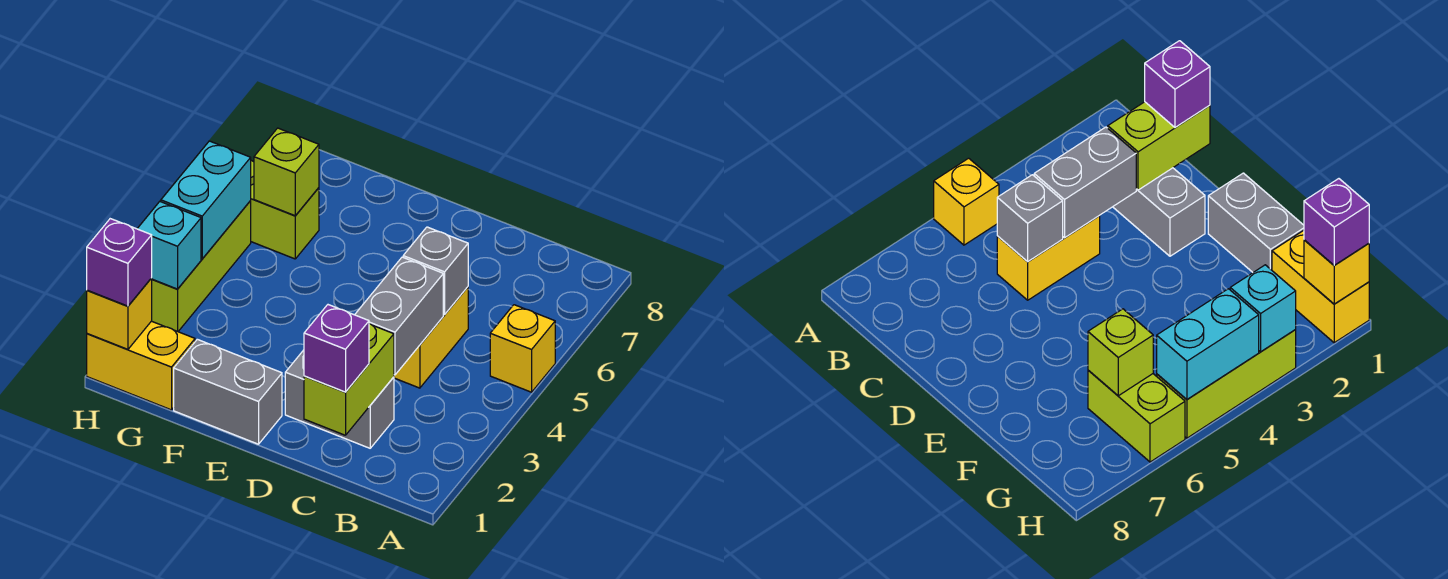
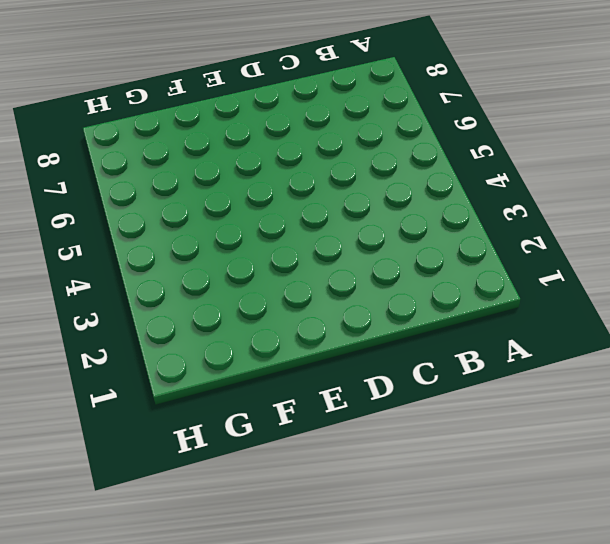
none -> yellow 1x1 brick [490,305,555,392]
none -> grey 1x2 brick [285,350,394,448]
none -> yellow 1x2 brick [394,287,468,388]

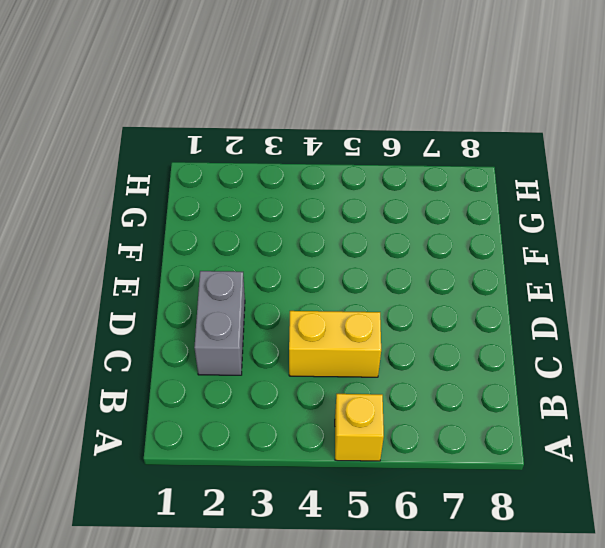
none -> grey 1x2 brick [174,339,282,444]
none -> yellow 1x2 brick [87,321,195,410]
none -> lime 1x2 brick [250,161,319,259]

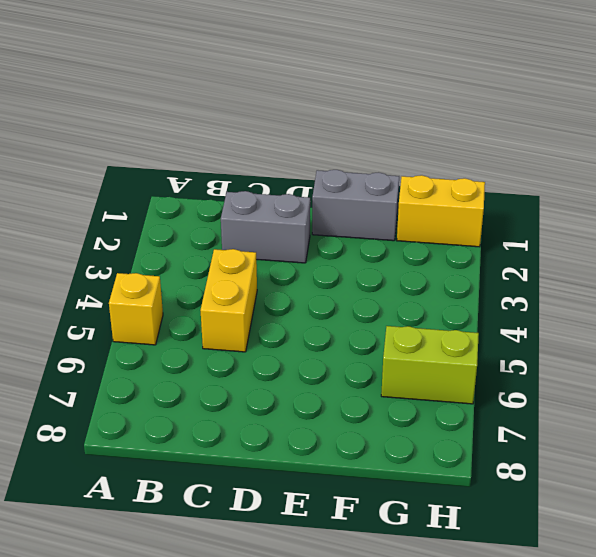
none -> lime 1x3 brick [152,201,251,331]
none -> lime 1x2 brick [304,324,394,435]
none -> grey 1x2 brick [355,257,443,375]

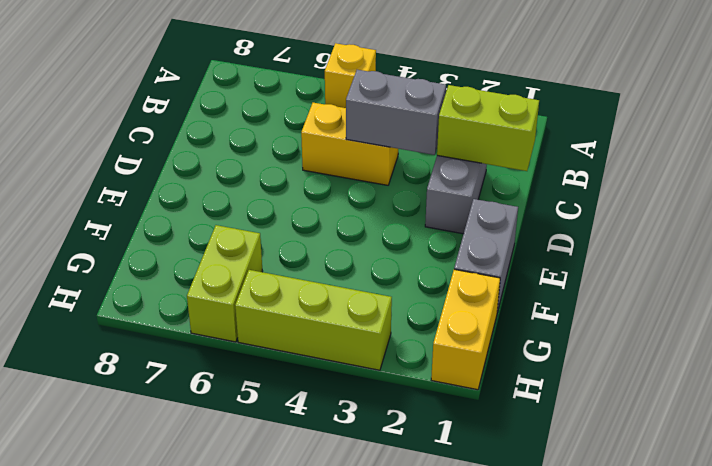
none -> grey 1x1 brick [403,227,468,315]
none -> lime 1x1 brick [254,128,319,216]
none -> yellow 1x1 brick [87,278,152,350]

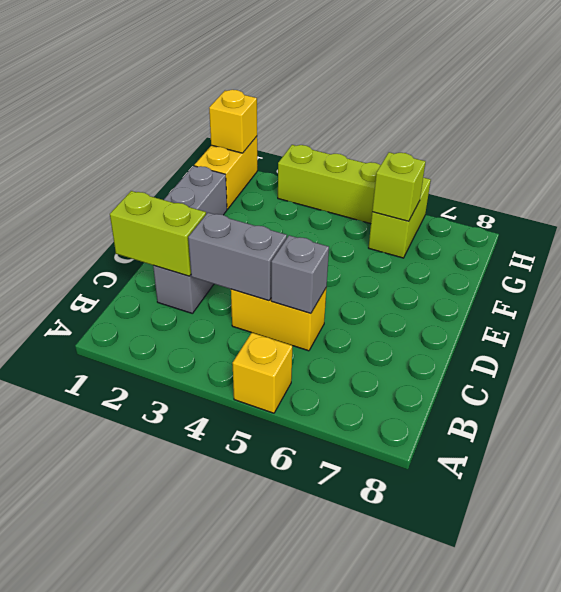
none -> cyan 1x1 brick [137,202,201,289]
none -> cyan 1x2 brick [161,141,251,259]
none -> purple 1x1 brick [304,305,369,392]

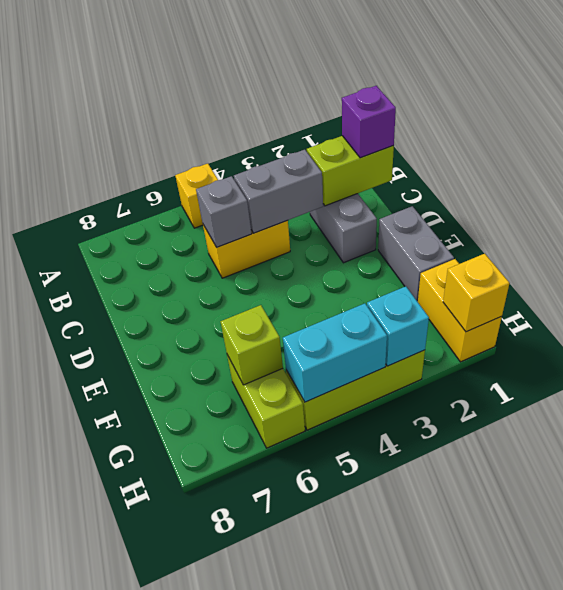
none -> purple 1x1 brick [87,219,152,306]

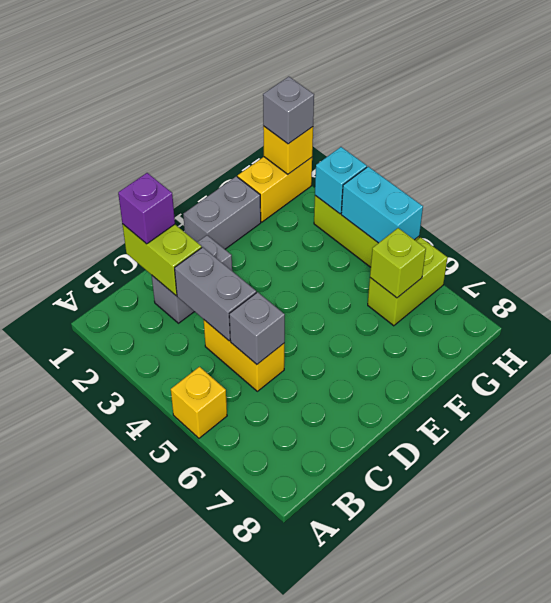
grey 1x1 brick [263,77,314,144] -> purple 1x1 brick [87,219,152,306]

